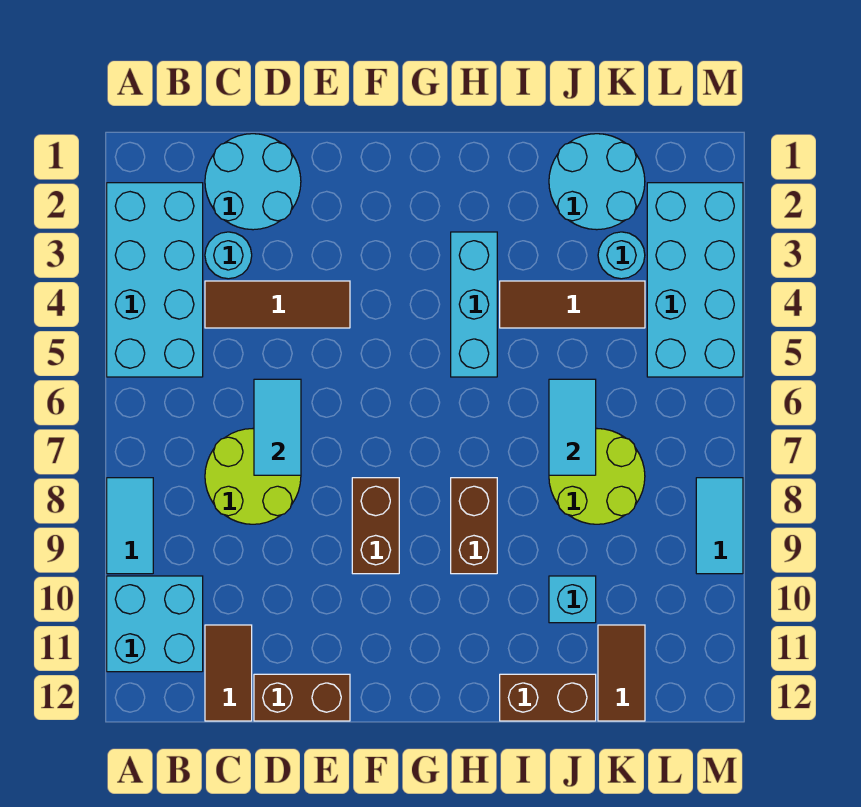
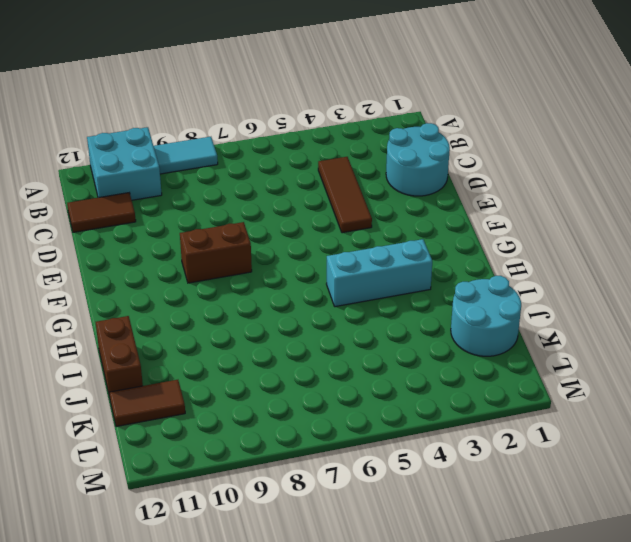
none -> cyan 2x4 brick [107,183,203,377]
none -> cyan 1x1 round brick [205,232,252,279]
none -> lime 2x2 round brick [205,429,301,524]

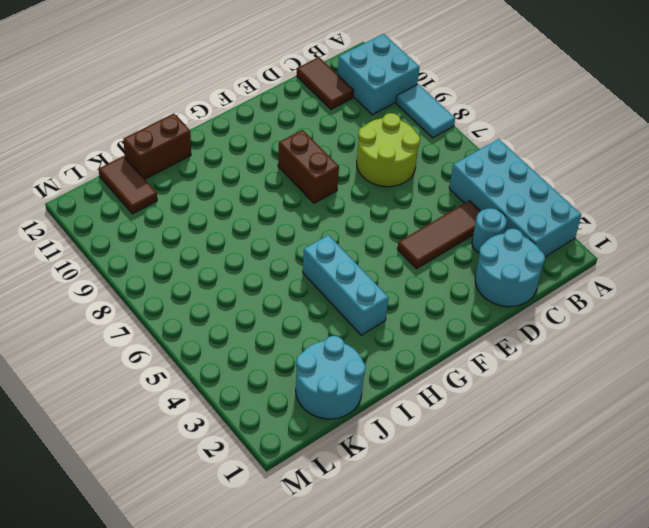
none -> brown 1x2 brick [254,674,350,721]
none -> brown 1x2 brick [451,478,497,574]
none -> brown 1x3 tile [500,281,645,328]

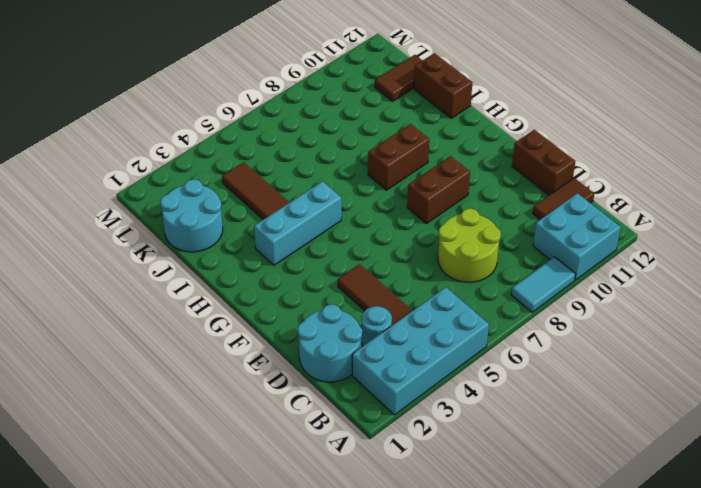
none -> lime 2x2 round brick [549,429,645,524]
none -> cyan 1x1 brick [549,576,596,623]
none -> cyan 1x1 round brick [598,232,645,279]

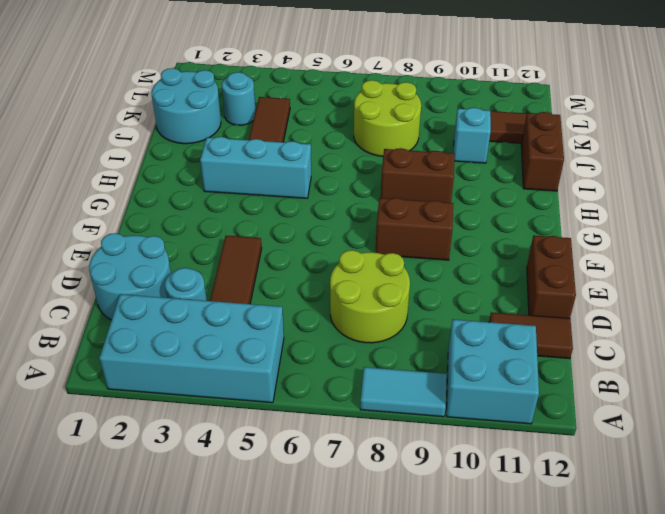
none -> cyan 2x4 brick [647,183,743,377]
none -> cyan 1x2 tile [696,478,743,574]
none -> cyan 1x2 tile [254,379,301,475]

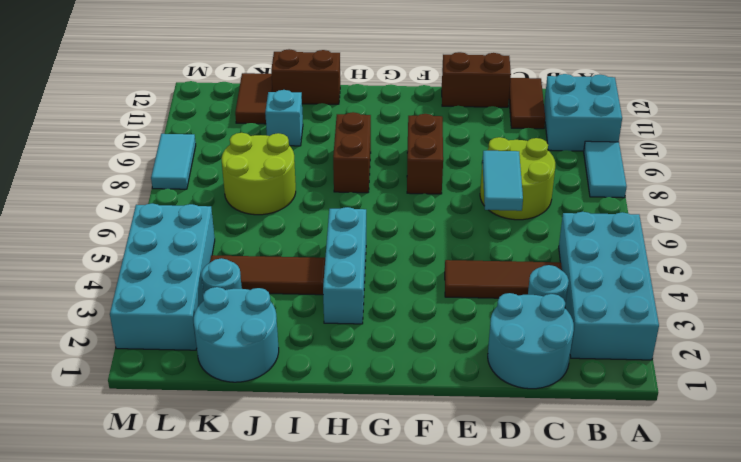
none -> cyan 1x2 tile [549,379,596,475]

